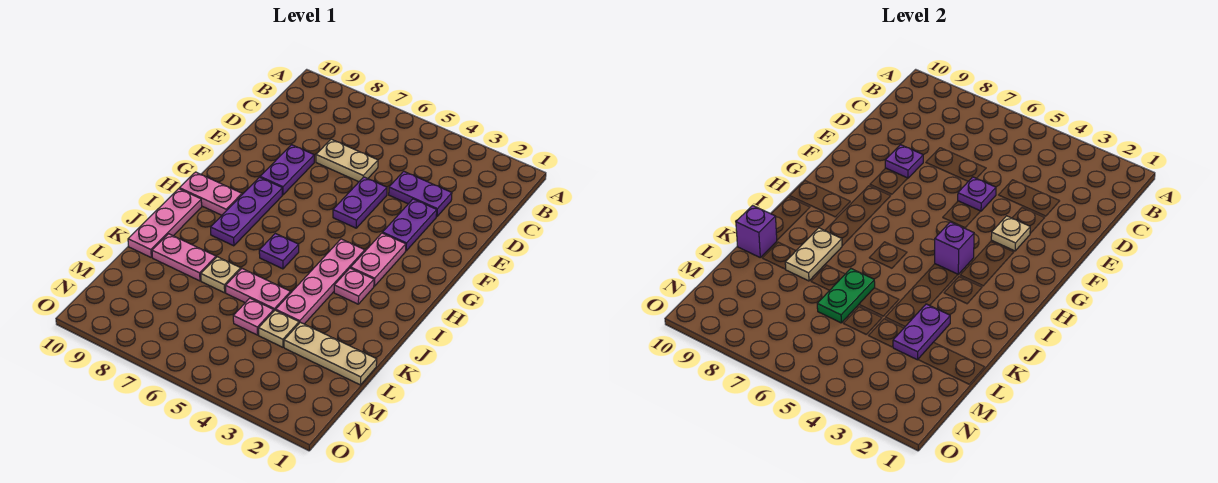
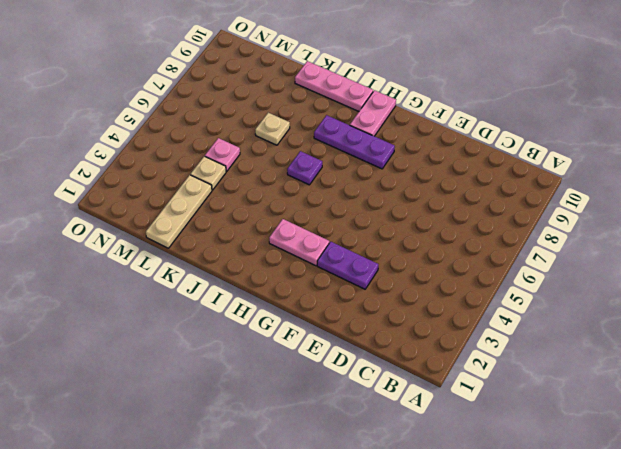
none -> purple 1x2 plate [389,171,452,217]
none -> tan 1x2 plate [316,139,378,182]
none -> purple 1x2 plate [333,177,387,228]

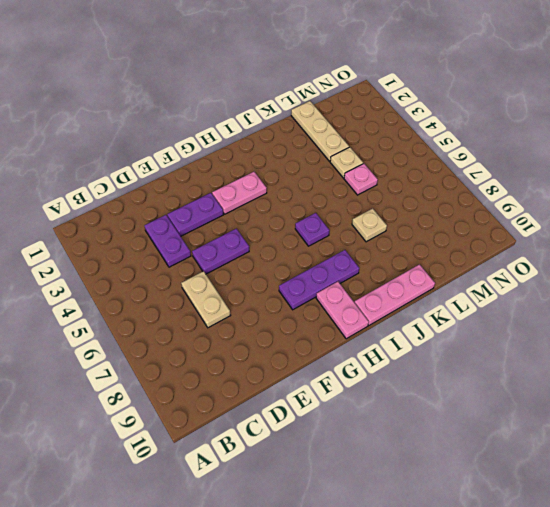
none -> purple 1x2 plate [260,145,314,195]
none -> pink 1x4 plate [276,239,365,324]
none -> pink 1x1 plate [334,268,374,304]

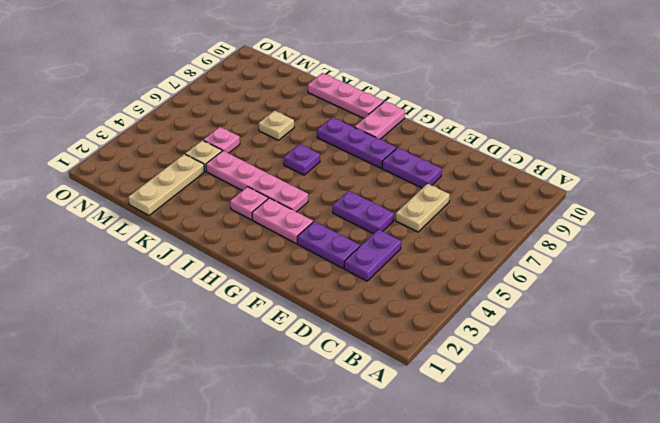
none -> pink 1x2 plate [226,269,291,311]
none -> pink 1x2 plate [152,234,216,281]
none -> purple 1x1 plate [958,177,996,211]

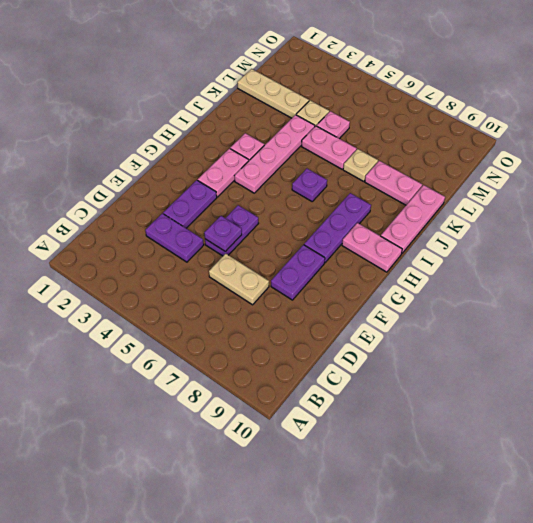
none -> purple 1x1 plate [885,145,923,178]
none -> tan 1x1 plate [991,216,1030,251]
none -> purple 1x1 brick [935,222,974,274]

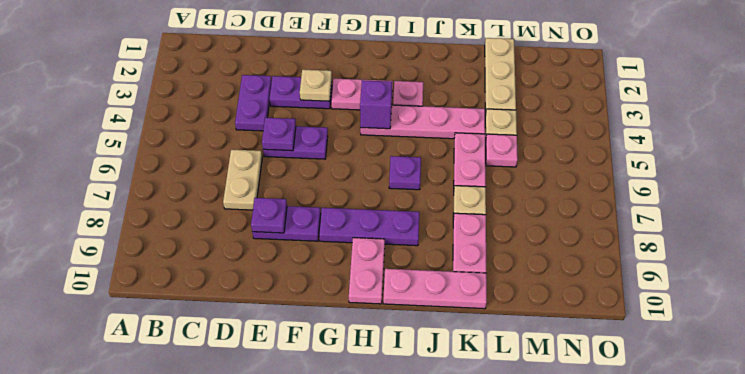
none -> tan 1x2 plate [785,228,842,281]
none -> purple 1x2 plate [893,304,950,360]
none -> green 1x2 plate [817,269,875,323]

